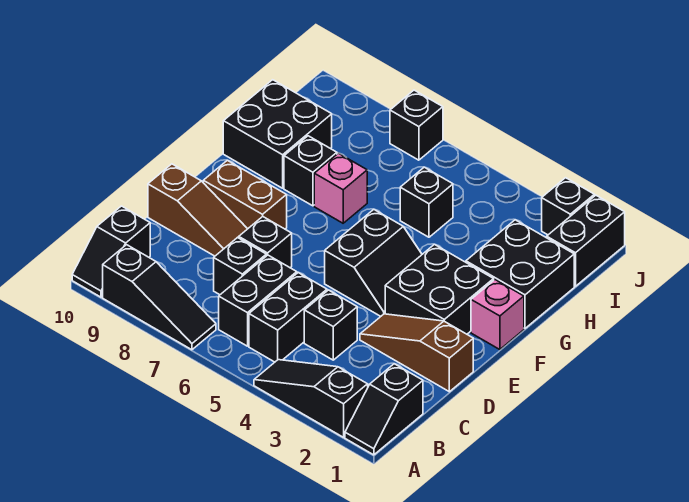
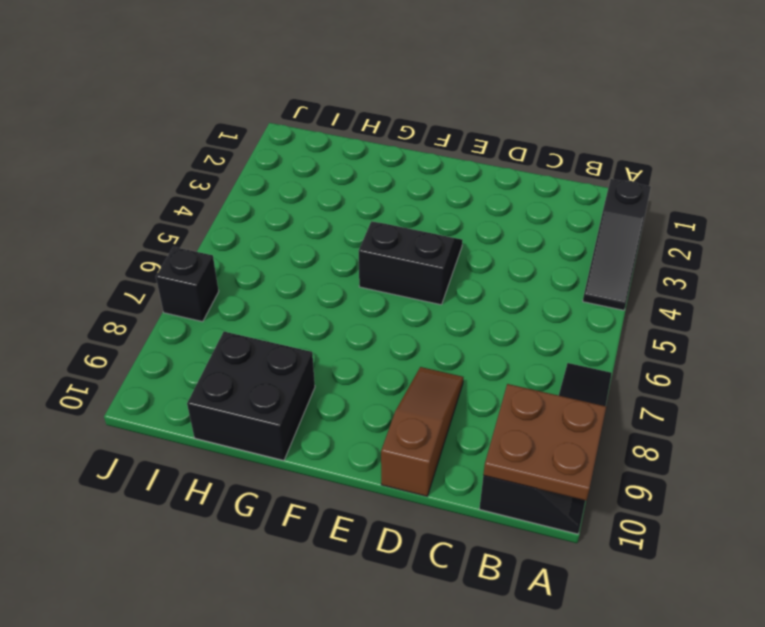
brown 2x2 plate [483,384,606,501] -> none
none -> black 1x2 slope [345,364,423,455]
none -> black 1x2 brick [249,273,327,362]
none -> black 1x2 brick [219,255,297,346]

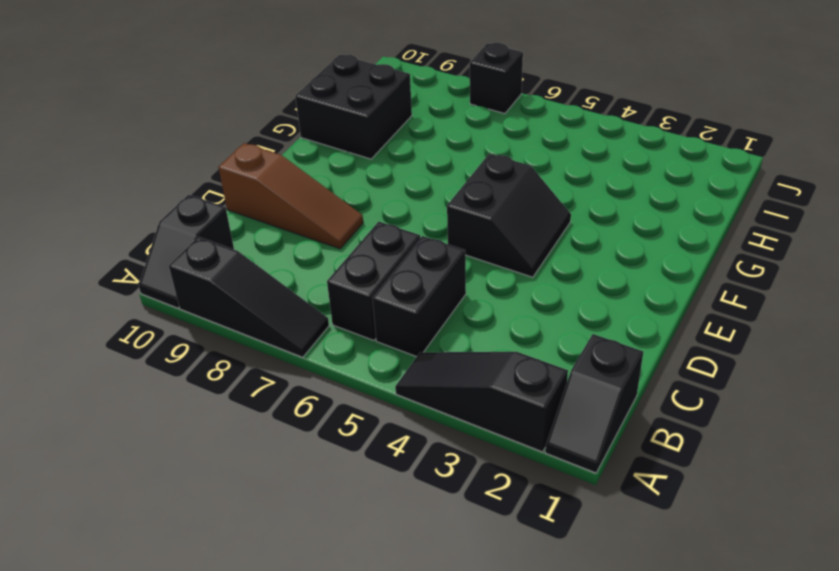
none -> black 1x1 brick [304,290,357,360]
none -> black 1x1 brick [214,238,266,295]
none -> brown 1x3 slope [360,314,473,392]

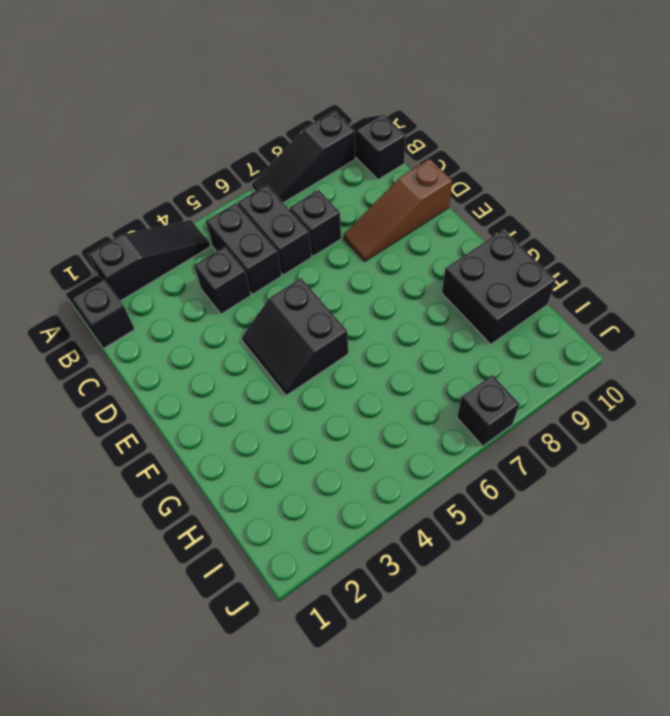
none -> brown 1x3 slope [360,314,473,392]
none -> black 1x1 brick [239,217,292,268]
none -> black 2x2 brick [385,244,494,334]

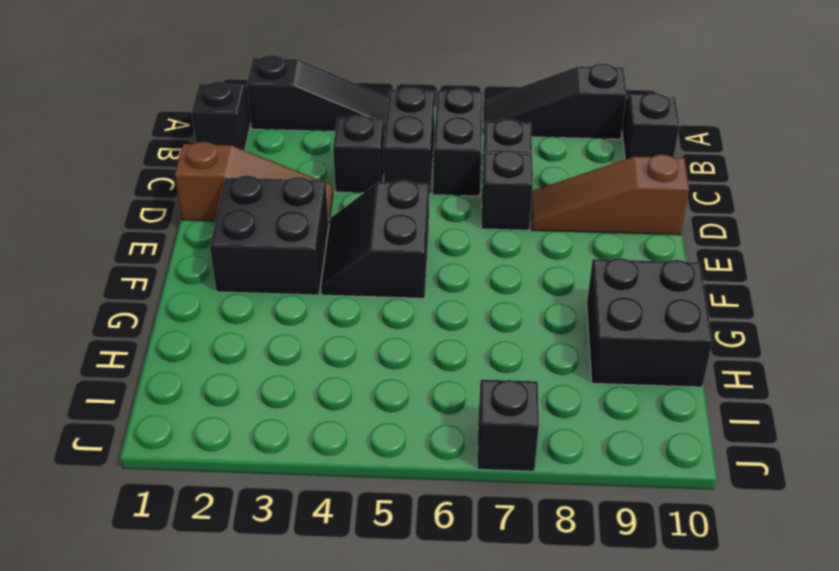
none -> brown 1x2 brick [203,160,287,229]
none -> pink 1x1 brick [471,280,524,350]
none -> black 2x2 brick [466,220,574,328]

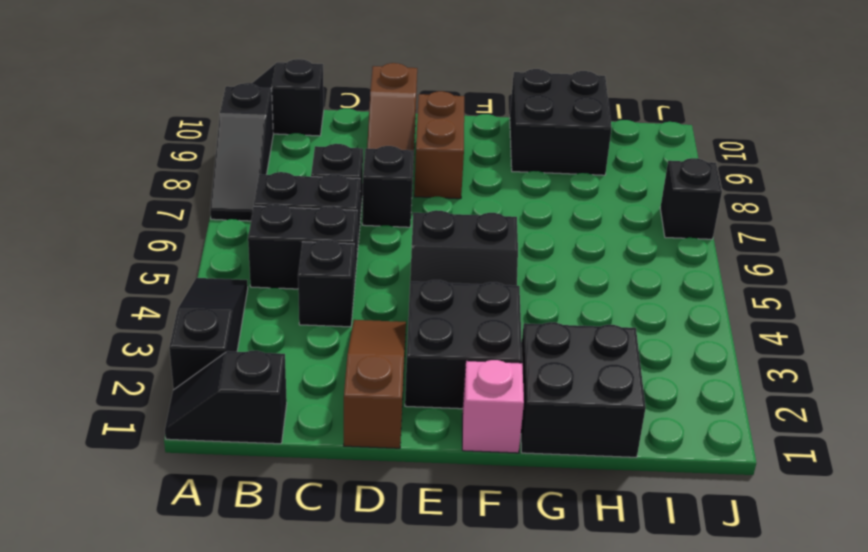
none -> pink 1x1 brick [314,153,367,223]
none -> black 1x1 brick [284,136,337,206]
none -> black 1x1 brick [400,167,453,237]

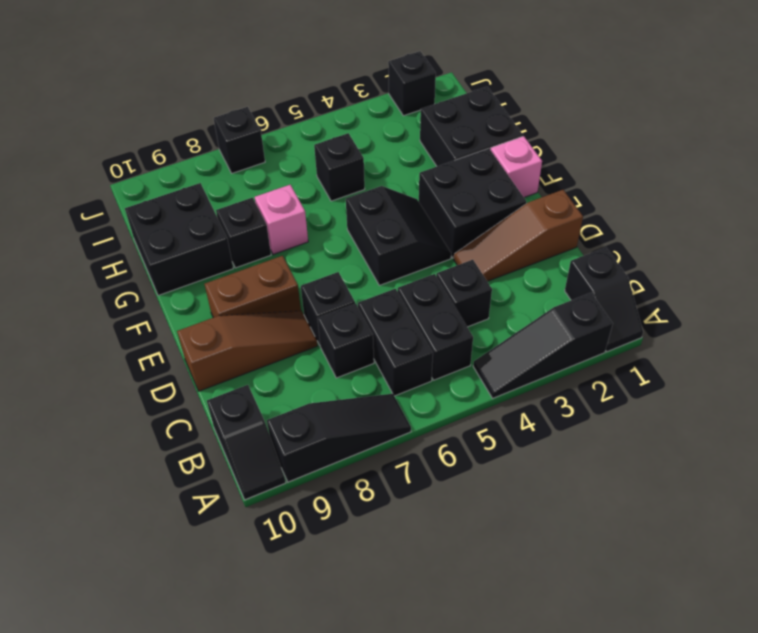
none -> black 1x2 brick [547,195,625,286]

